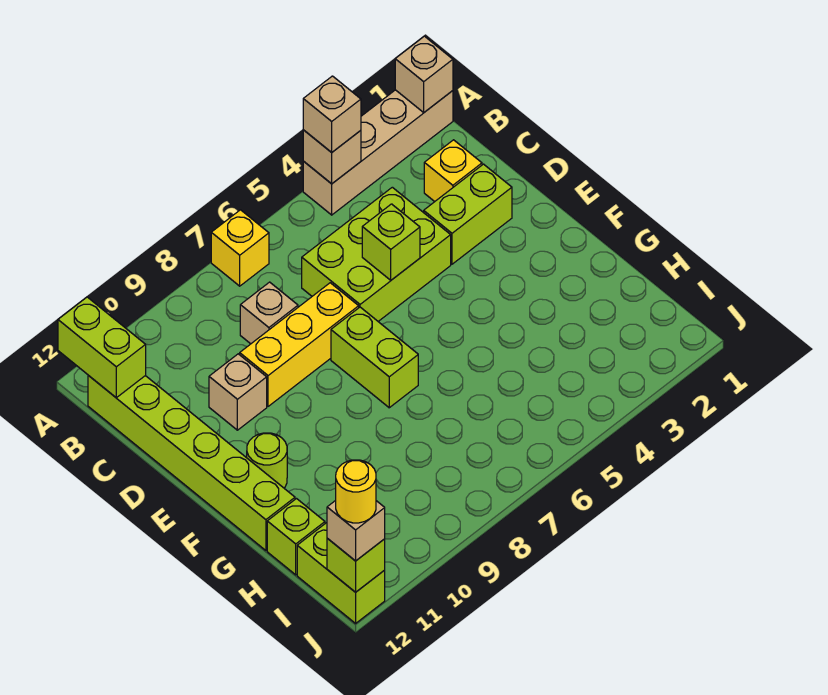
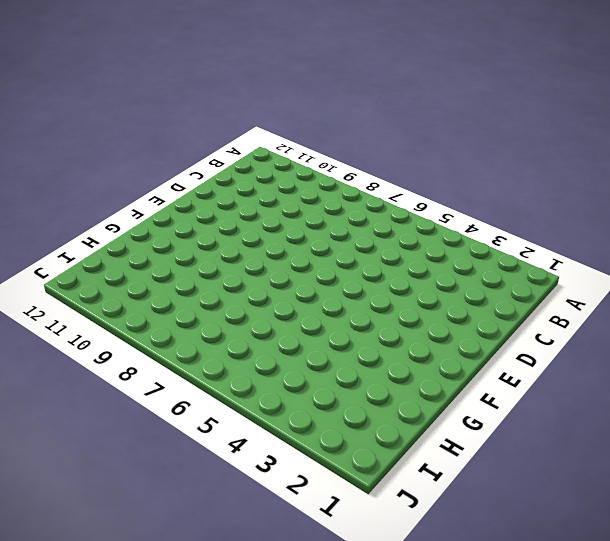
none -> tan 1x4 brick [303,90,453,215]
none -> yellow 1x1 brick [211,210,269,286]
none -> lime 1x6 brick [88,375,295,550]

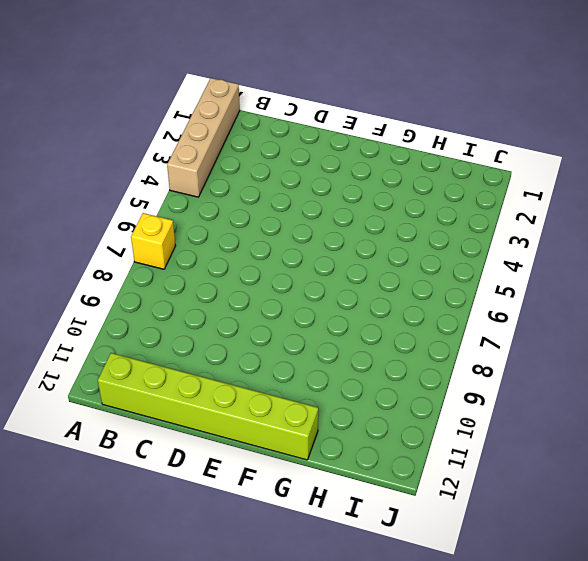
none -> yellow 1x1 brick [424,140,482,202]
none -> lime 2x3 brick [302,187,451,321]
none -> tan 1x1 brick [240,282,298,344]

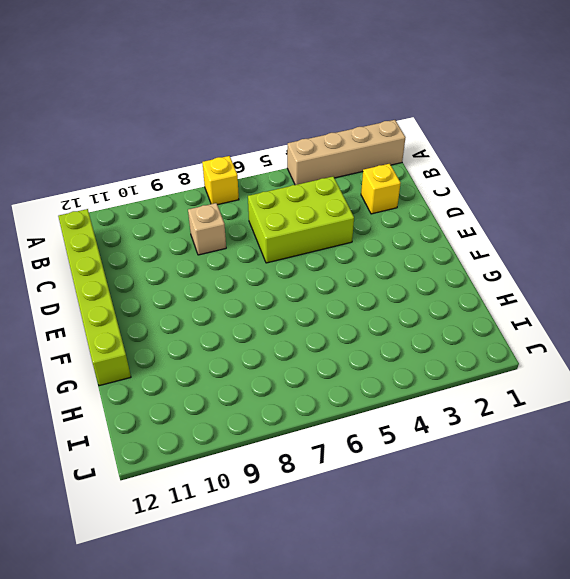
none -> lime 1x2 brick [424,164,512,264]
none -> yellow 1x3 brick [240,283,359,406]
none -> tan 1x1 brick [209,354,267,430]

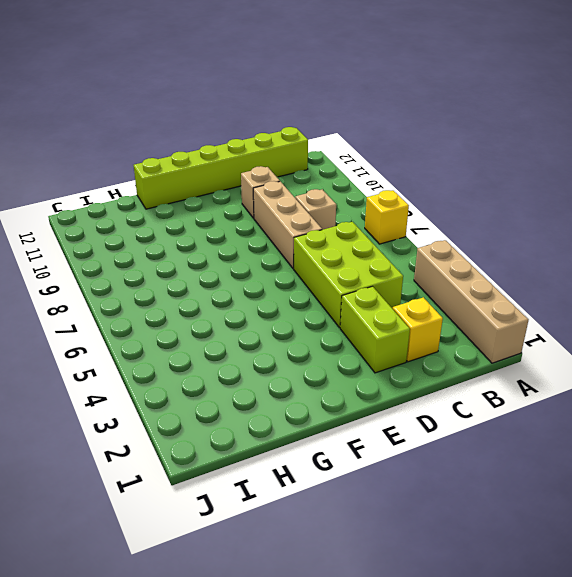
tan 1x3 brick [253,181,322,269] -> yellow 1x3 brick [240,283,359,406]
none -> lime 1x2 brick [331,307,418,408]
none -> lime 1x1 round brick [246,433,287,488]
none -> lime 1x1 brick [267,499,325,575]

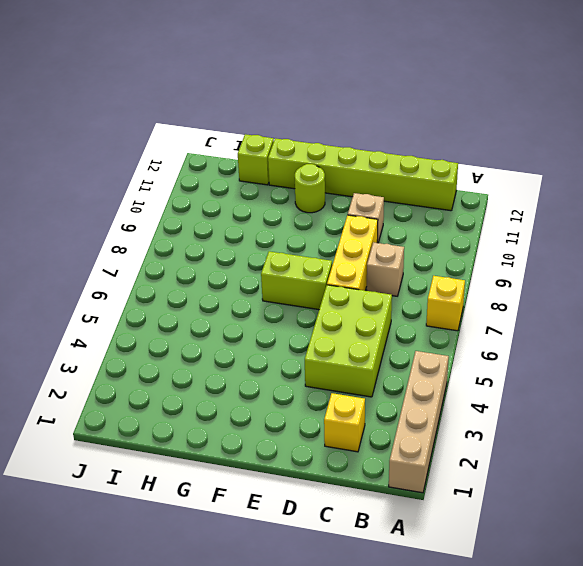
none -> lime 1x2 brick [424,164,512,264]
none -> lime 1x2 brick [297,523,385,623]
none -> tan 1x1 brick [395,36,453,112]

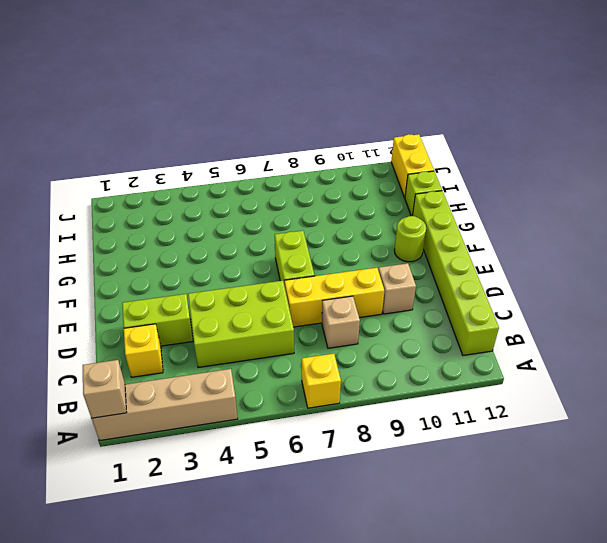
yellow 1x2 brick [391,134,434,198] -> lime 1x2 brick [297,523,385,623]
none -> tan 1x1 brick [303,130,361,184]
none -> lime 1x2 brick [58,297,146,398]
none -> lime 1x1 brick [362,204,420,280]

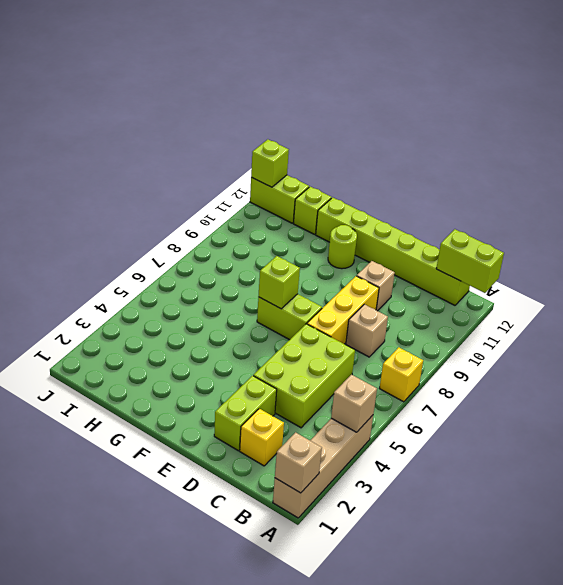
lime 1x1 brick [258,256,300,309] -> lime 1x1 brick moved to [362,204,420,280]
none -> tan 1x1 brick [303,76,361,152]
none -> tan 1x1 brick [327,500,385,561]
none -> yellow 1x1 round brick [336,460,376,523]

